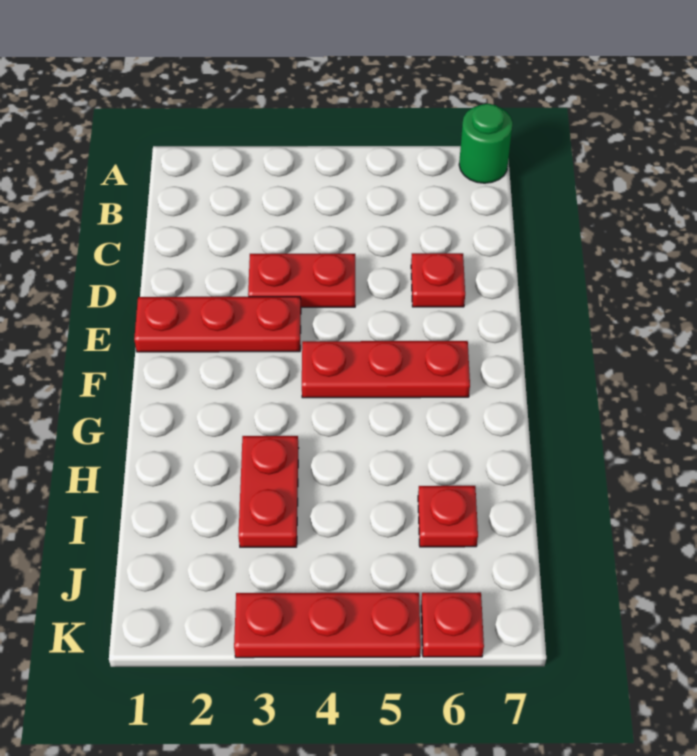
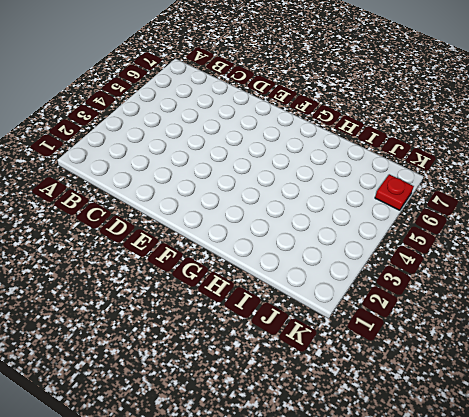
none -> green 1x1 round brick [459,104,513,183]
none -> red 1x2 plate [248,254,355,307]

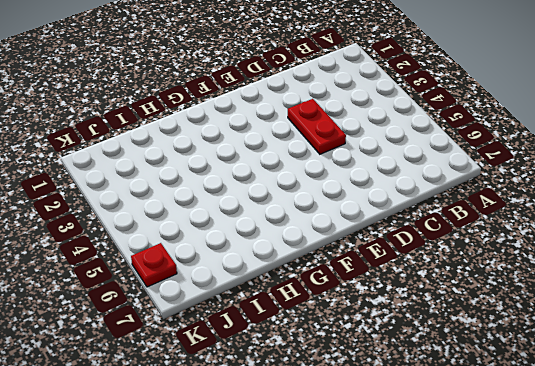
none -> green 1x1 round brick [459,104,513,183]
none -> red 1x1 plate [411,253,465,307]

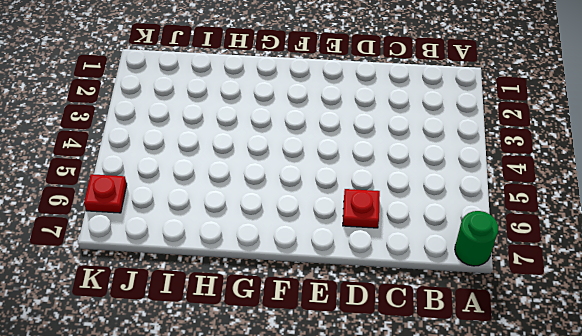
none -> red 1x2 plate [248,254,355,307]
none -> red 1x3 plate [134,297,301,352]

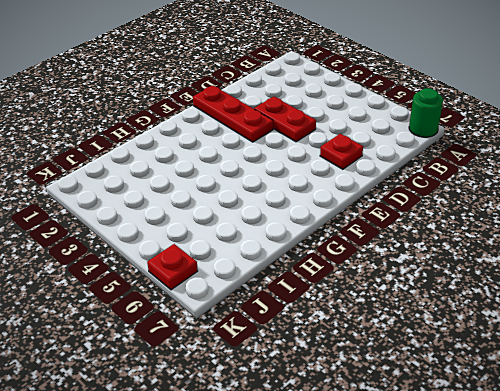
none -> red 1x3 plate [302,341,470,398]
none -> red 1x2 plate [238,436,299,547]

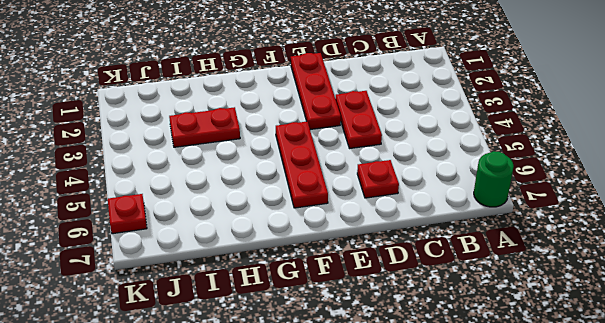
none -> red 1x1 plate [418,486,478,547]
none -> red 1x3 plate [234,593,421,658]

